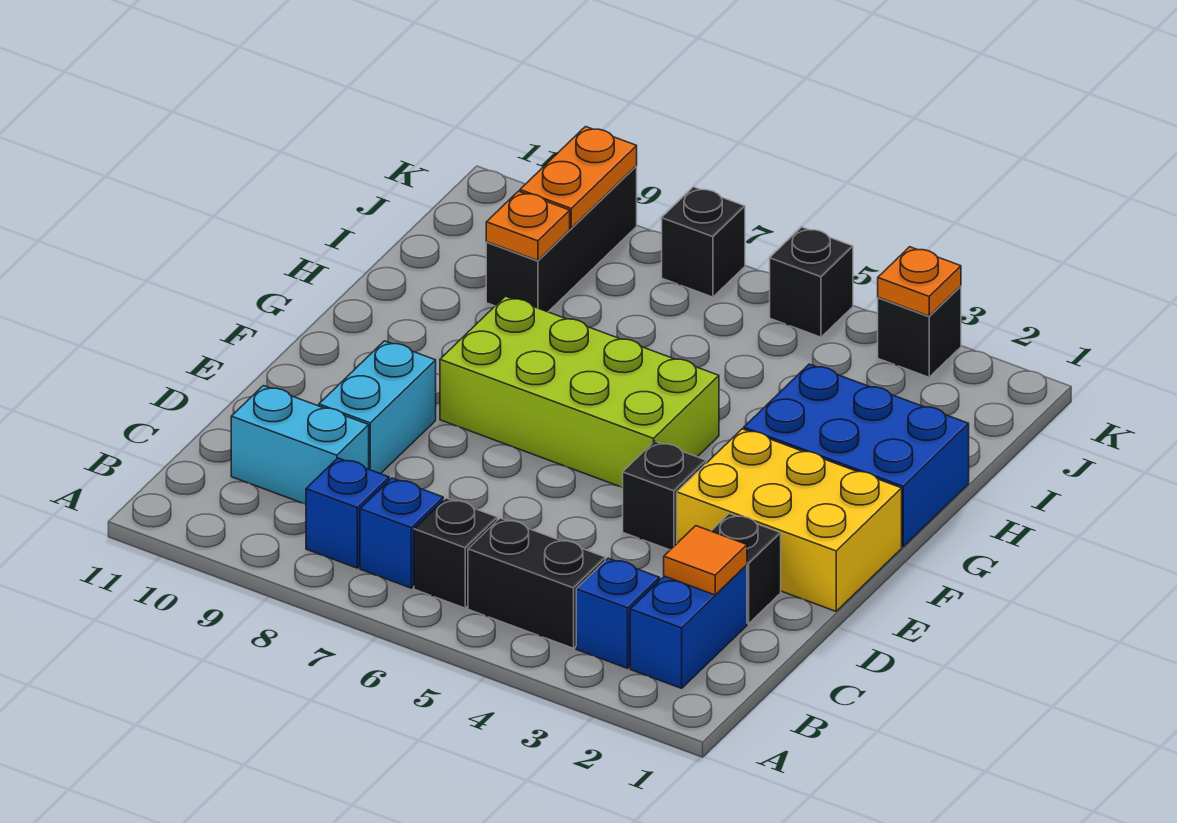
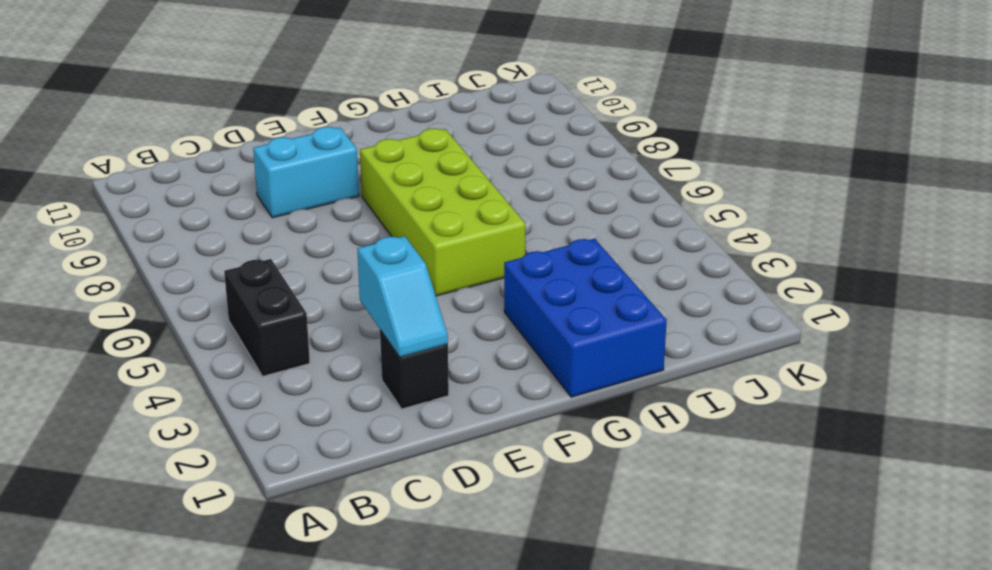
cyan 1x2 slope [357,236,448,357] -> none
none -> blue 1x2 brick [630,565,747,688]
none -> blue 1x1 brick [576,558,660,668]
none -> black 1x1 brick [414,498,497,608]

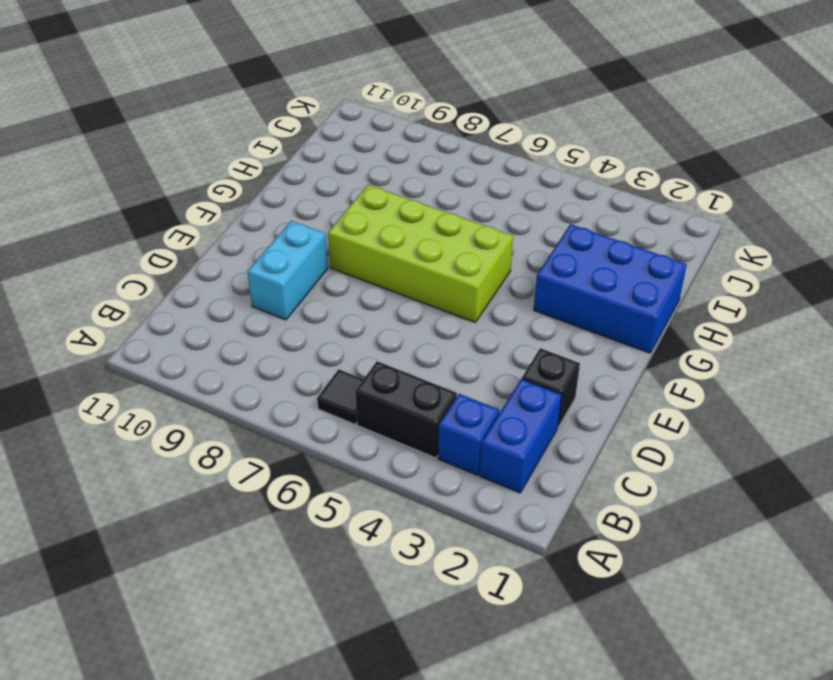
black 1x1 tile [317,369,363,424] -> black 1x1 brick [414,498,497,608]
none -> blue 1x1 brick [360,478,443,588]
none -> blue 1x1 brick [306,458,389,568]
none -> cyan 1x2 brick [231,386,369,504]

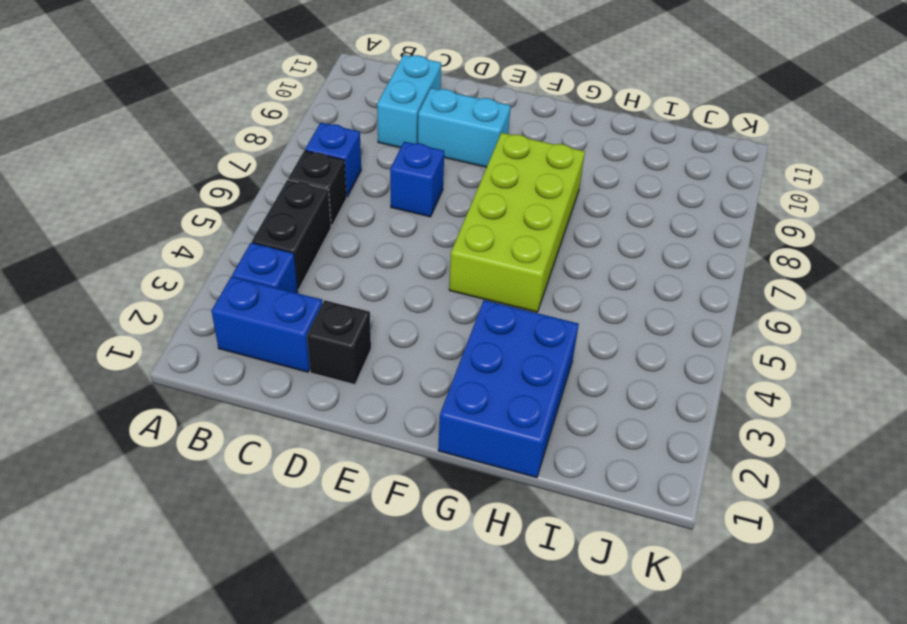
blue 1x1 brick [390,142,444,217] -> blue 1x1 brick moved to [306,458,389,568]
none -> yellow 2x3 brick [677,429,902,611]
none -> black 1x1 brick [623,441,706,550]
none -> black 1x3 brick [486,166,637,312]

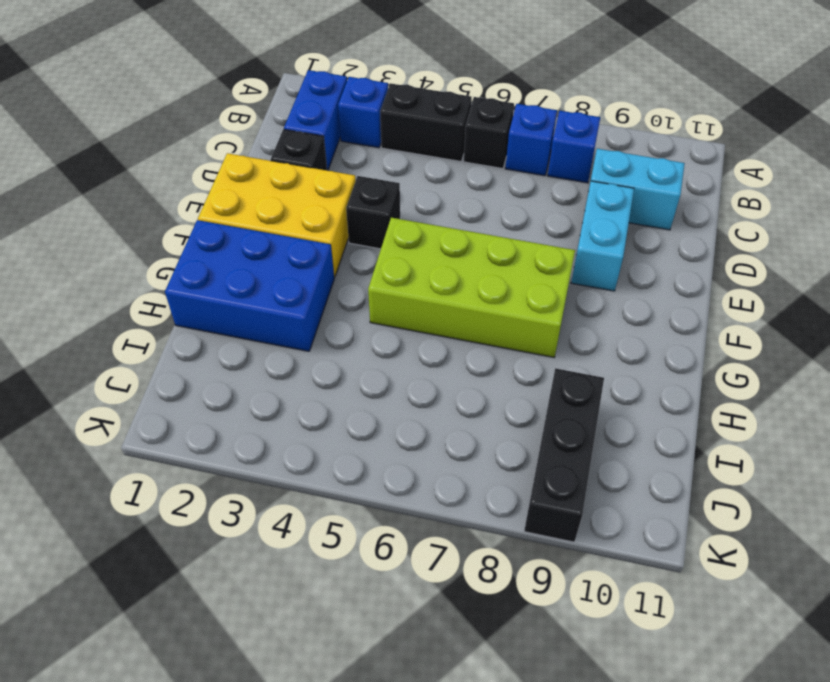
none -> black 1x1 brick [878,286,961,377]
none -> black 1x1 brick [770,227,853,337]
none -> black 1x1 brick [662,187,745,297]

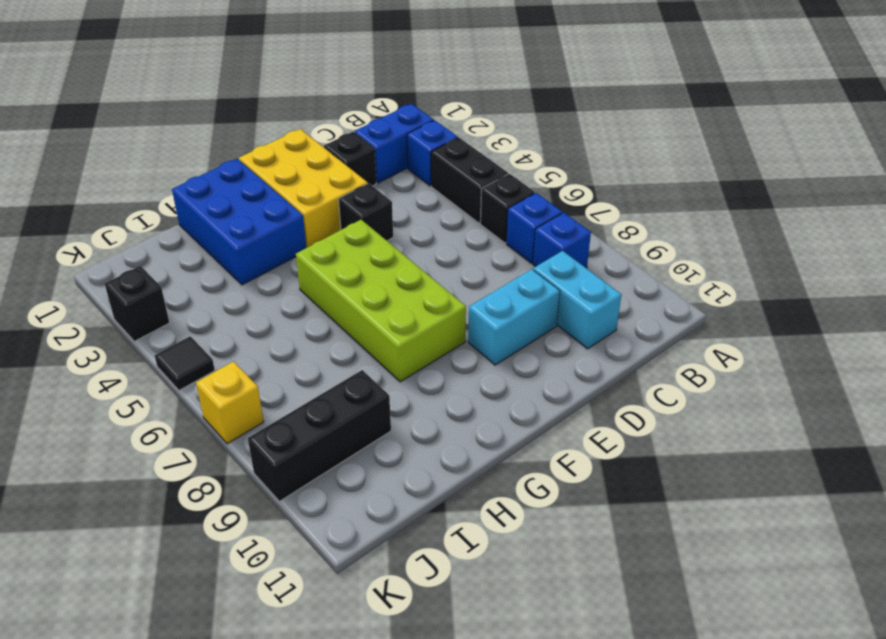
black 1x1 tile [155,336,215,390] -> black 1x1 brick [770,227,853,337]
yellow 1x1 brick [196,361,264,444] -> black 1x1 brick [662,187,745,297]
none -> orange 1x1 tile [664,526,747,595]
none -> orange 1x1 plate [486,191,570,261]
none -> orange 1x2 plate [520,127,637,228]

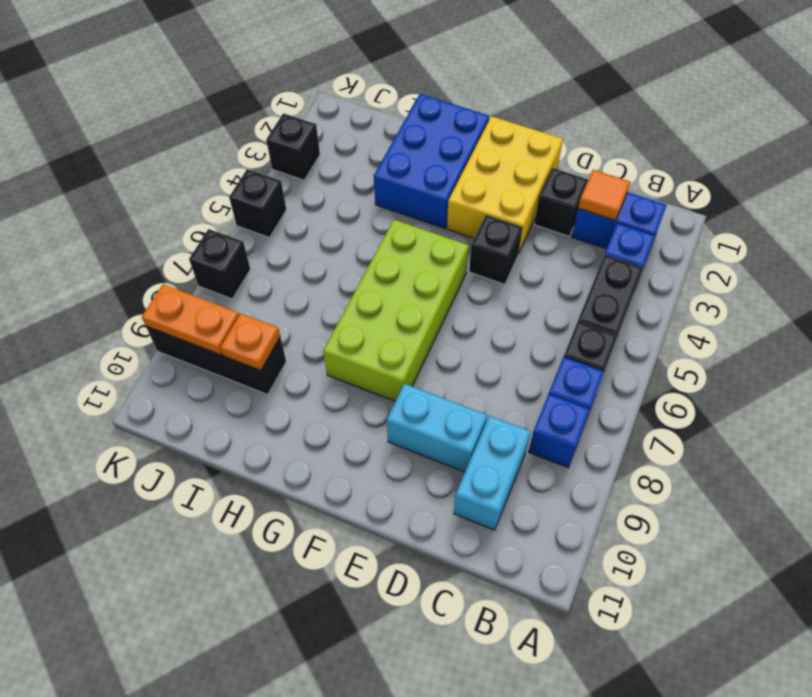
none -> orange 1x1 plate [878,247,961,316]

